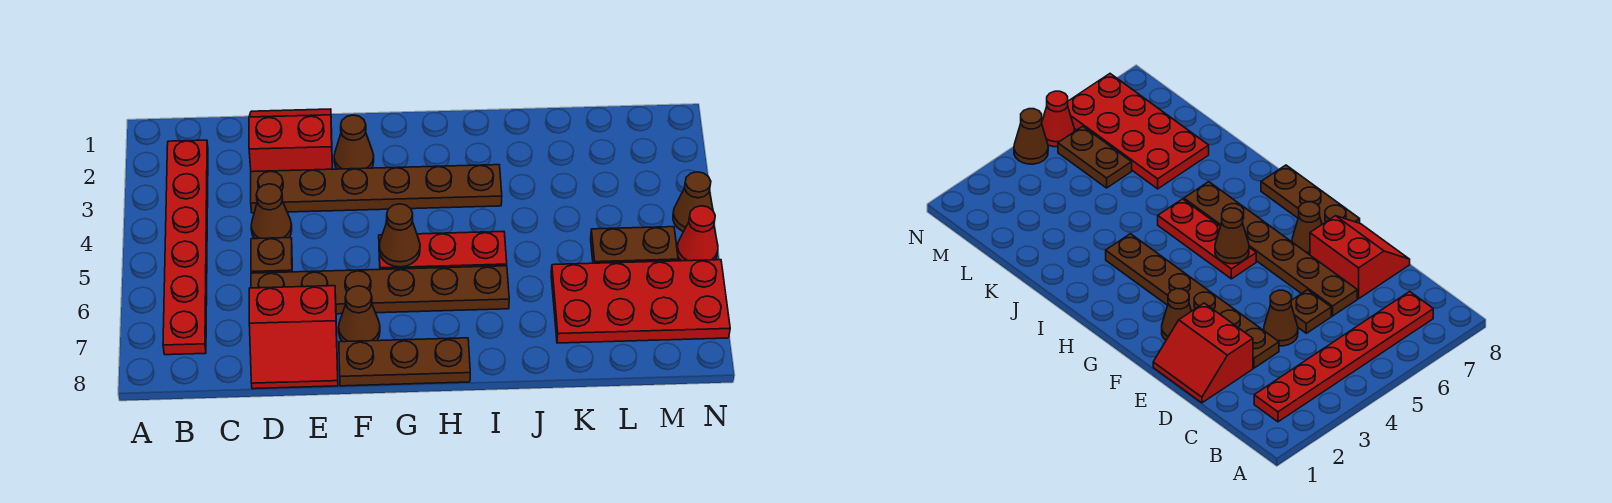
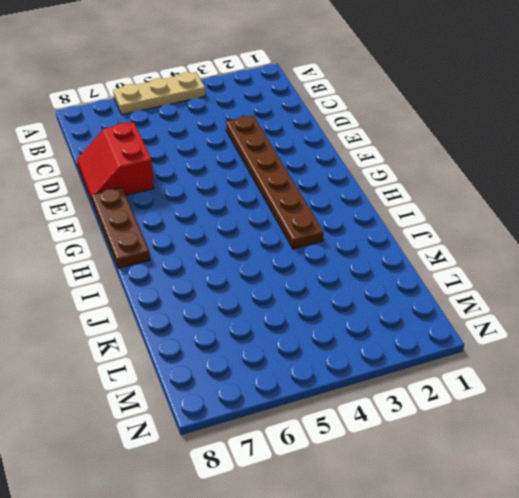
tan 1x3 plate [113,72,205,115] -> none
none -> red 1x6 plate [163,140,208,355]
none -> red 2x2 slope [249,109,333,172]
none -> brown 1x1 cone [251,184,292,239]

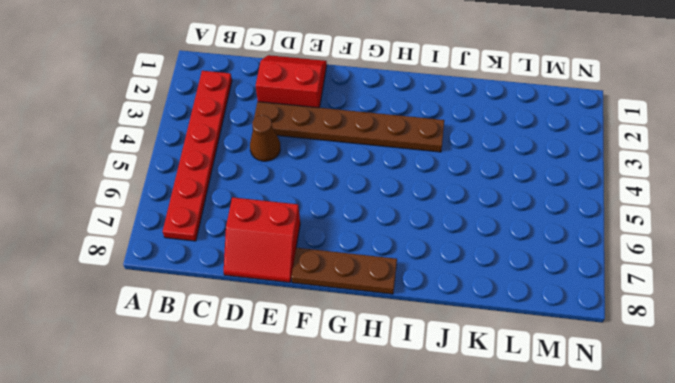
none -> brown 1x1 plate [251,238,292,273]
none -> brown 1x6 plate [251,266,509,314]
none -> brown 1x1 cone [334,115,374,169]

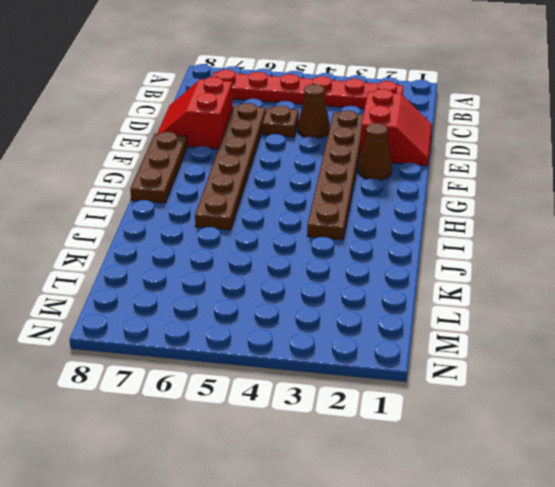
none -> brown 1x1 cone [339,286,380,342]
none -> red 1x3 plate [379,231,507,269]
none -> red 2x4 plate [551,260,730,343]

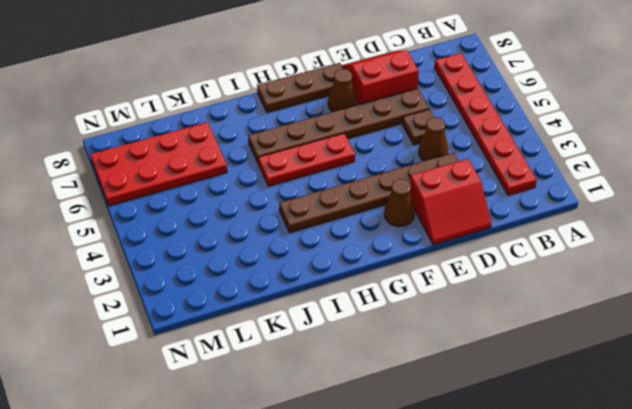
none -> brown 1x2 plate [591,227,678,263]
none -> brown 1x1 cone [673,172,713,232]
none -> red 1x1 cone [677,206,718,261]

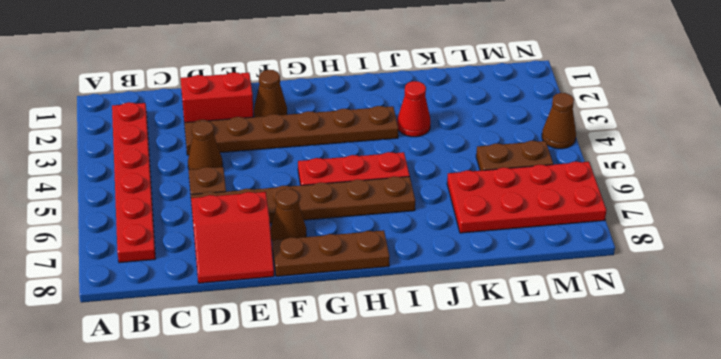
red 1x1 cone [397,81,431,137] -> red 1x1 cone moved to [677,206,718,261]
none -> brown 1x1 cone [379,204,420,267]

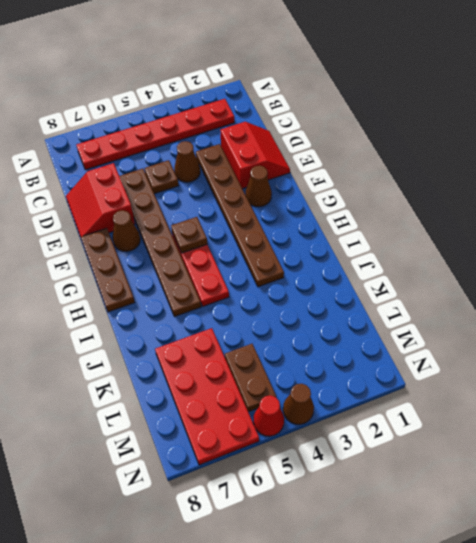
brown 1x1 plate [171,217,207,253] -> brown 1x1 cone [379,204,420,267]

